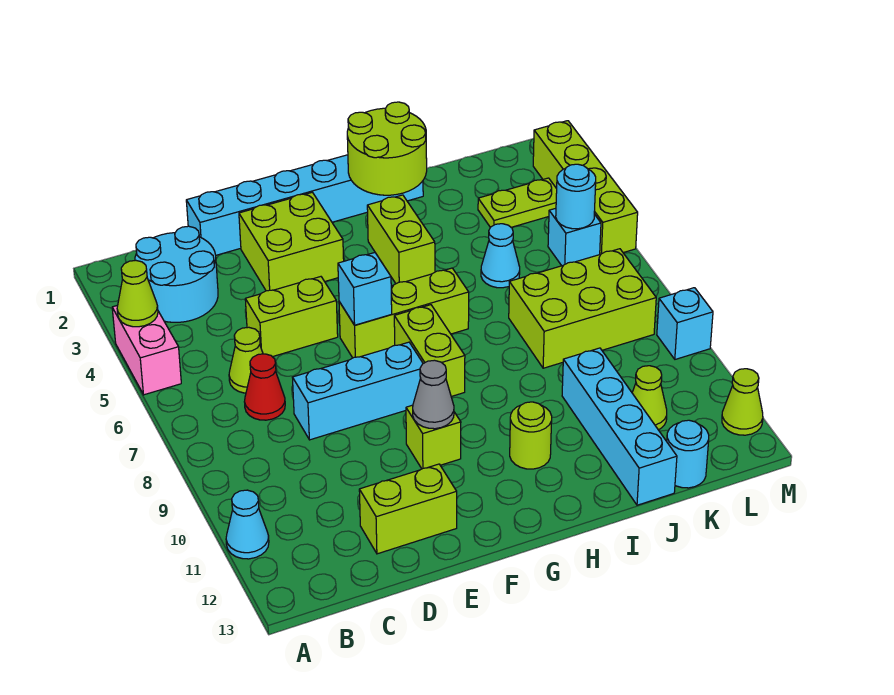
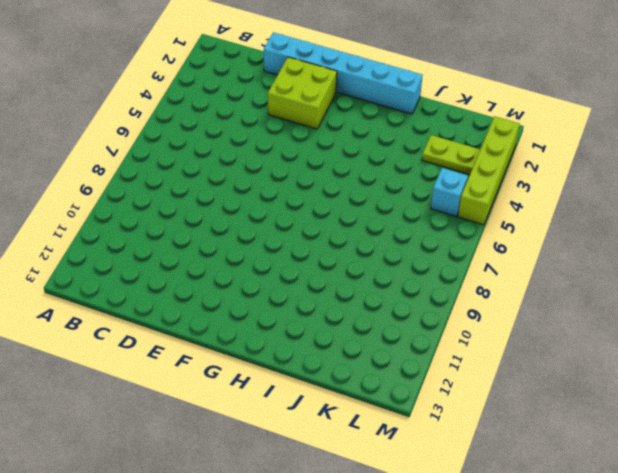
none -> pink 1x2 brick [112,305,181,395]
none -> cyan 1x1 cone [226,490,269,559]
none -> cyan 2x2 round brick [135,226,218,322]
none -> lime 1x1 cone [229,327,263,393]

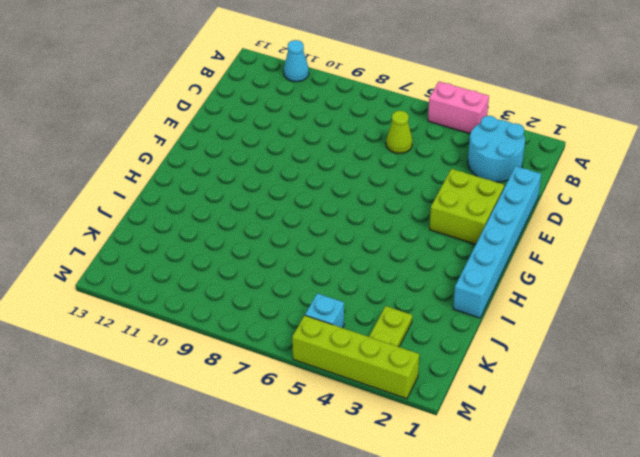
none -> red 1x1 cone [244,354,285,420]
none -> lime 1x2 brick [245,277,338,357]
none -> cyan 1x3 brick [292,342,423,440]
none -> lime 1x2 brick [359,464,457,554]

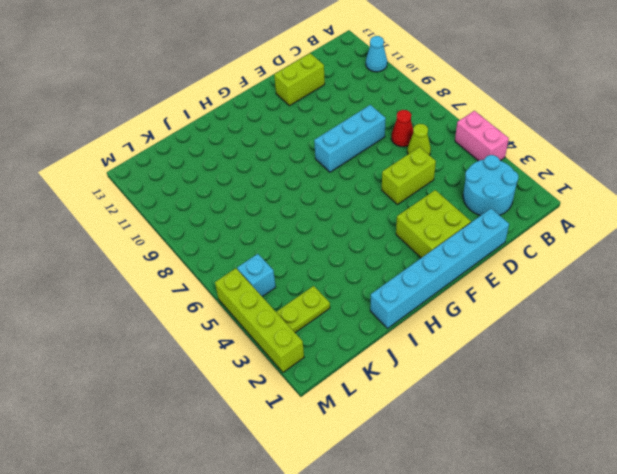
none -> lime 1x3 brick [339,268,469,358]
none -> lime 1x1 brick [406,405,461,469]
none -> lime 1x2 brick [394,305,465,396]
none -> lime 1x2 brick [367,195,435,284]

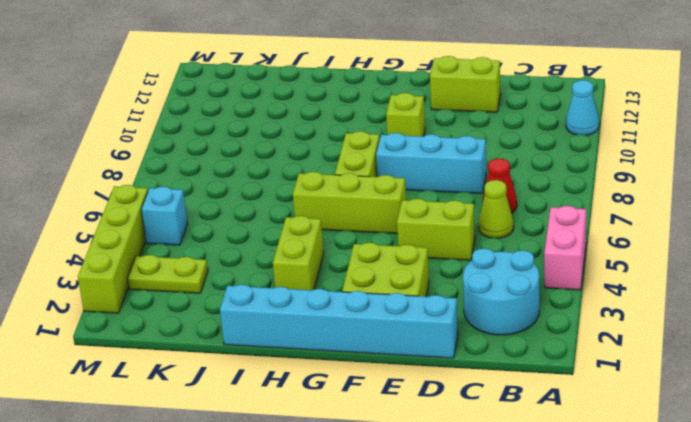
none -> lime 1x1 round brick [510,402,552,469]
none -> cyan 1x1 cone [481,224,520,288]
none -> lime 2x3 brick [509,249,656,368]
none -> cyan 1x4 brick [562,348,677,505]

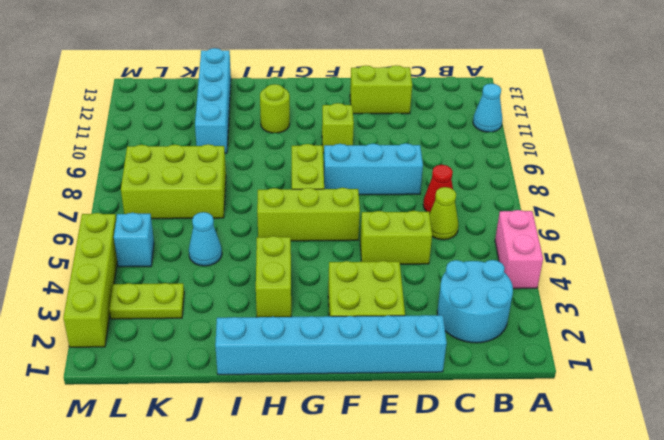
none -> lime 1x1 cone [632,366,667,430]
none -> cyan 1x1 round brick [667,420,709,488]
none -> cyan 1x1 brick [657,288,713,359]
none -> lime 1x1 cone [722,369,763,435]

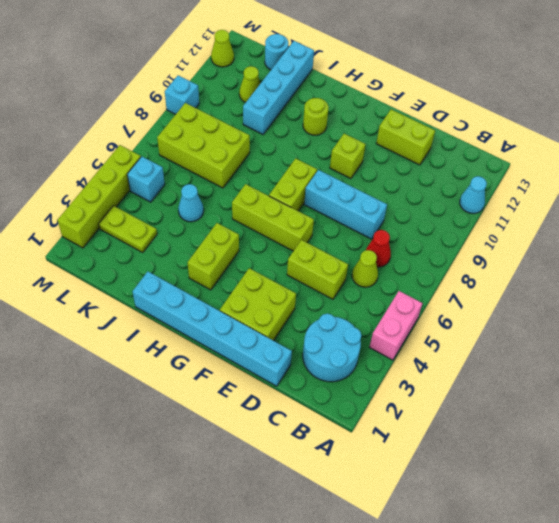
none -> lime 1x1 cone [117,261,158,327]
none -> cyan 1x1 brick [338,253,392,325]
none -> grey 1x1 cone [413,360,454,429]
none -> lime 2x2 round brick [347,102,427,195]

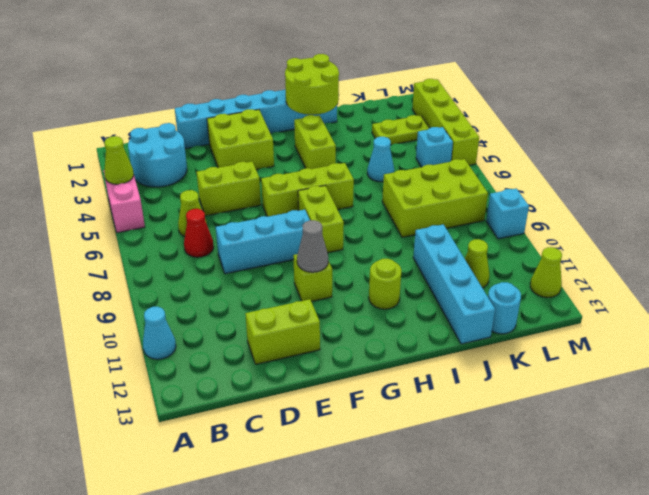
none -> cyan 1x1 brick [338,253,392,325]
none -> cyan 1x1 round brick [556,164,596,229]

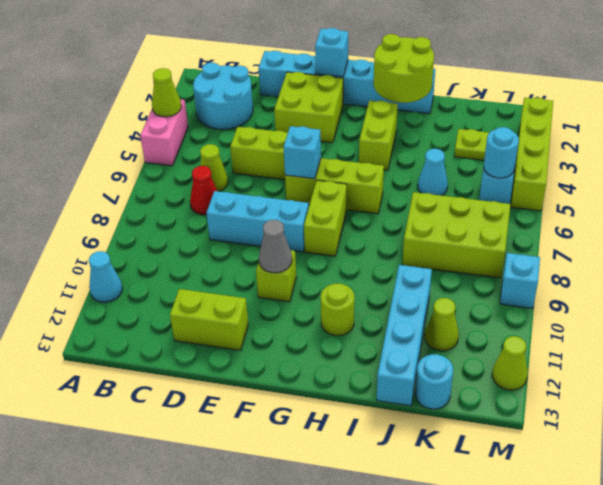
cyan 1x1 brick [315,28,348,77] -> none

